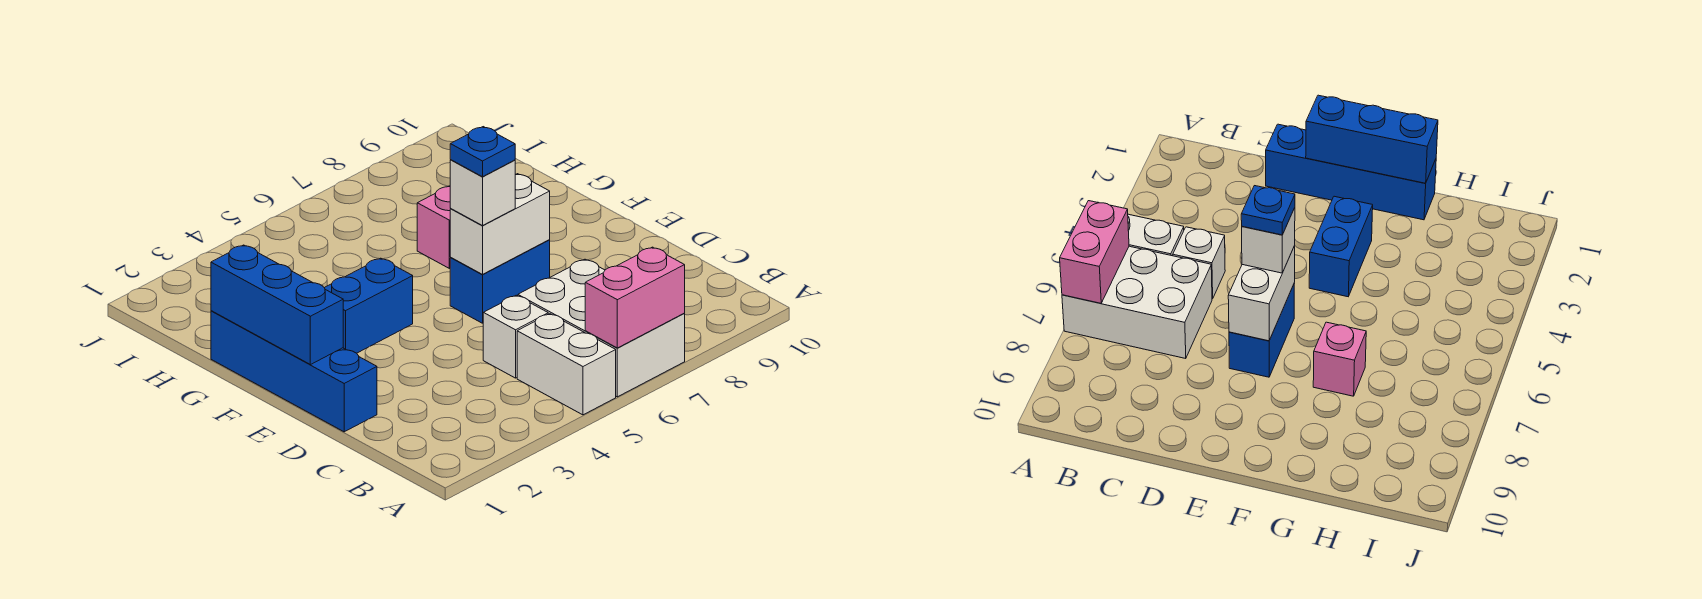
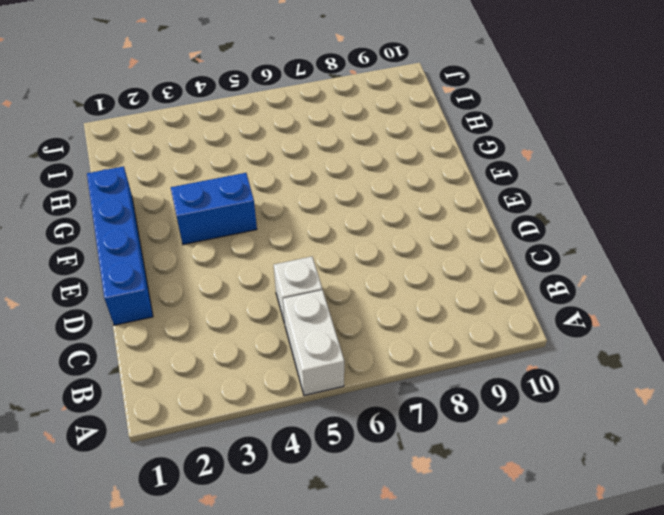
none -> white 2x3 brick [518,259,685,397]
none -> blue 1x2 brick [450,240,550,323]
none -> pink 1x1 brick [417,186,451,268]

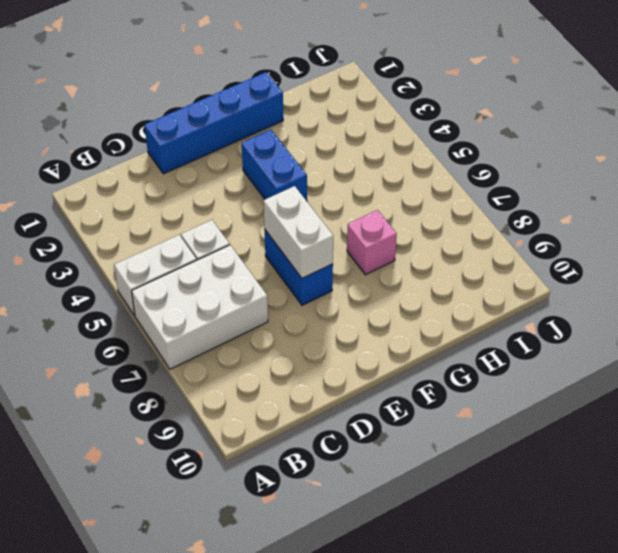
none -> pink 1x2 brick [585,247,685,348]
none -> blue 1x3 brick [211,245,343,365]
none -> white 1x1 brick [450,160,515,226]

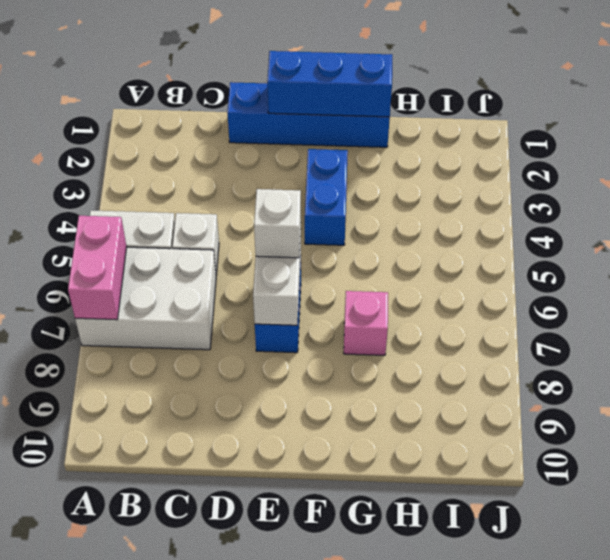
none -> blue 1x1 plate [450,127,515,177]

